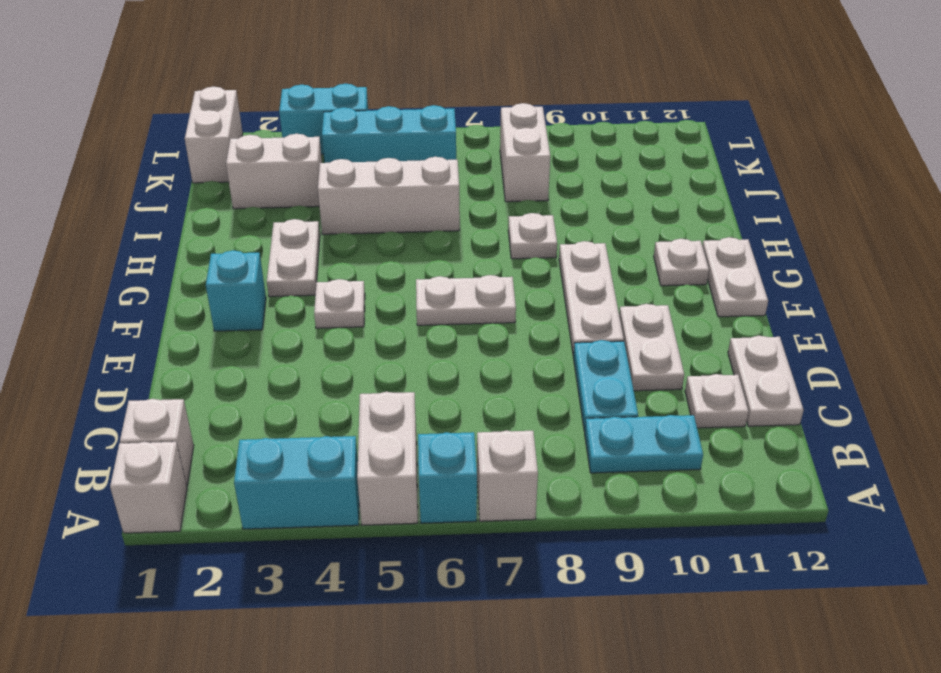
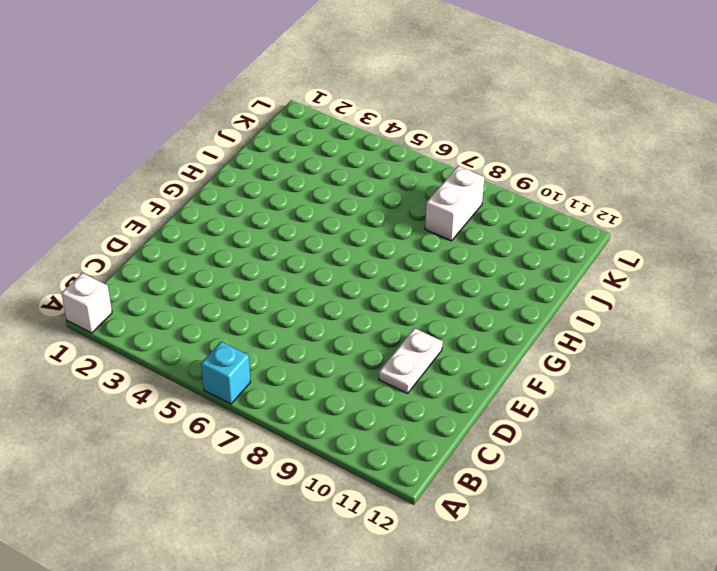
none -> cyan 1x2 brick [234,436,359,529]
none -> white 1x2 brick [357,392,418,525]
none -> white 1x1 brick [477,430,538,521]

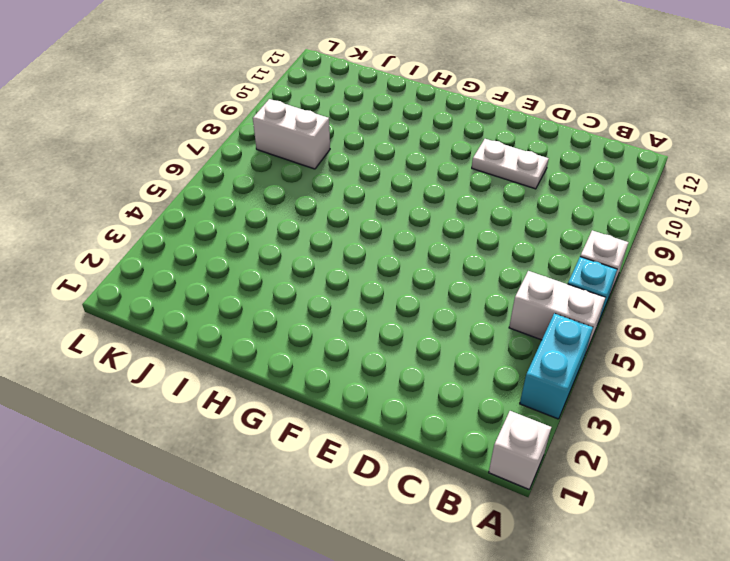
none -> white 1x1 brick [120,399,194,486]
none -> cyan 1x2 plate [585,415,703,473]
none -> cyan 1x2 plate [573,340,638,431]

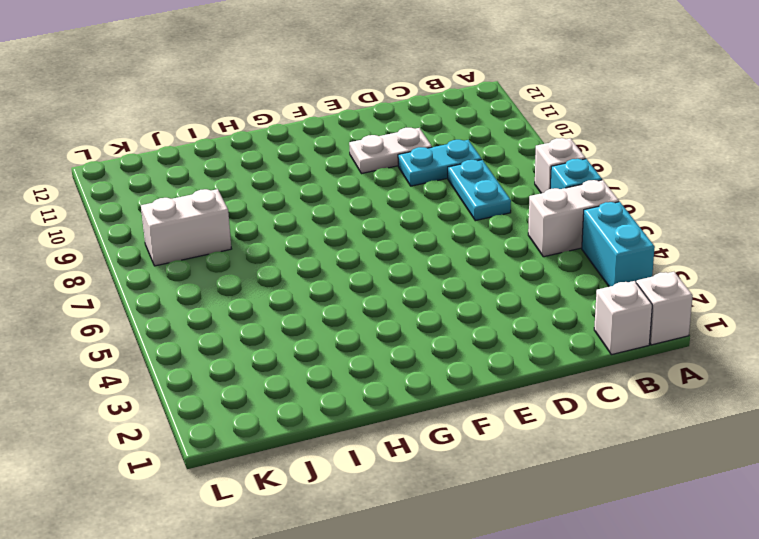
cyan 1x2 plate [448,160,511,221] -> cyan 1x2 plate moved to [585,415,703,473]
none -> white 1x1 plate [685,374,749,428]
none -> white 1x2 plate [728,336,803,426]
none -> white 1x3 plate [559,241,624,356]

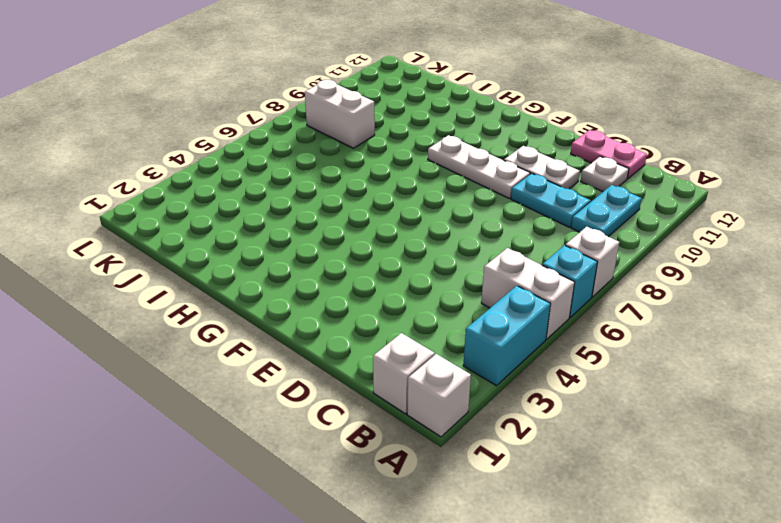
pink 1x2 plate [571,130,647,179] -> white 1x2 plate [728,336,803,426]
none -> cyan 1x1 brick [206,250,266,331]
none -> white 1x1 plate [314,279,365,328]
none -> white 1x2 plate [416,275,516,325]

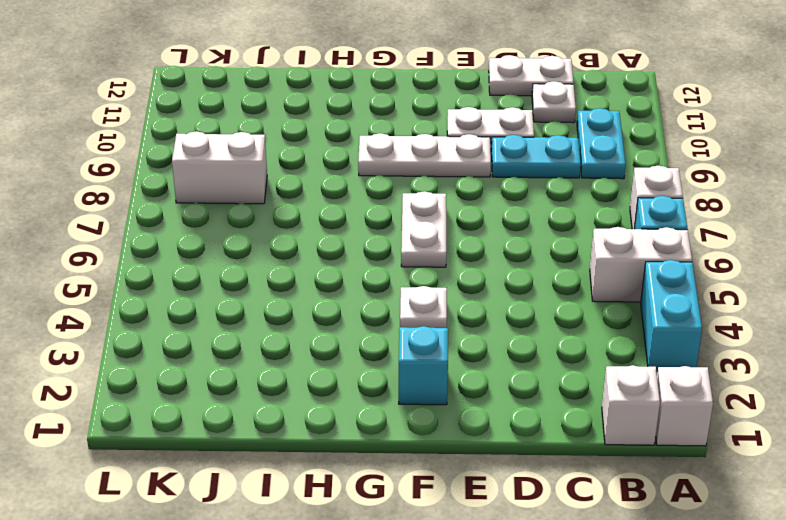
none -> white 1x2 plate [702,237,768,317]
none -> white 1x2 plate [267,219,320,297]
none -> white 1x1 plate [654,239,709,286]

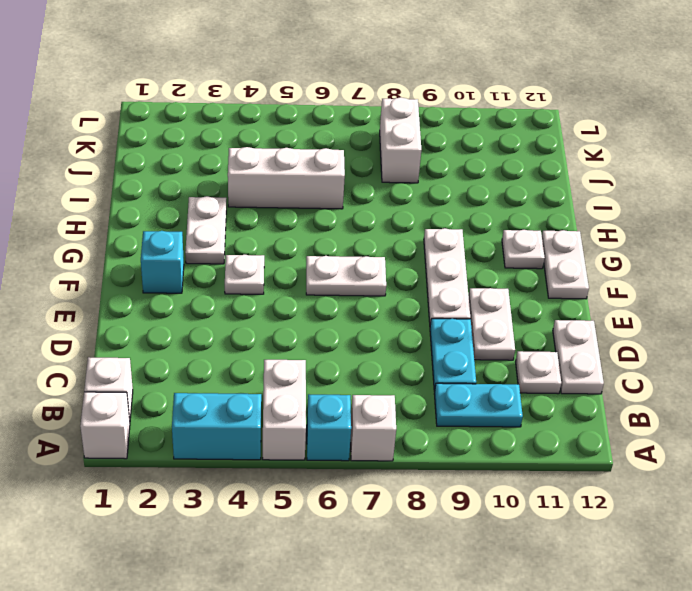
none -> white 1x1 plate [508,213,557,259]
none -> white 1x2 brick [226,134,322,209]
none -> white 1x2 brick [185,87,243,183]

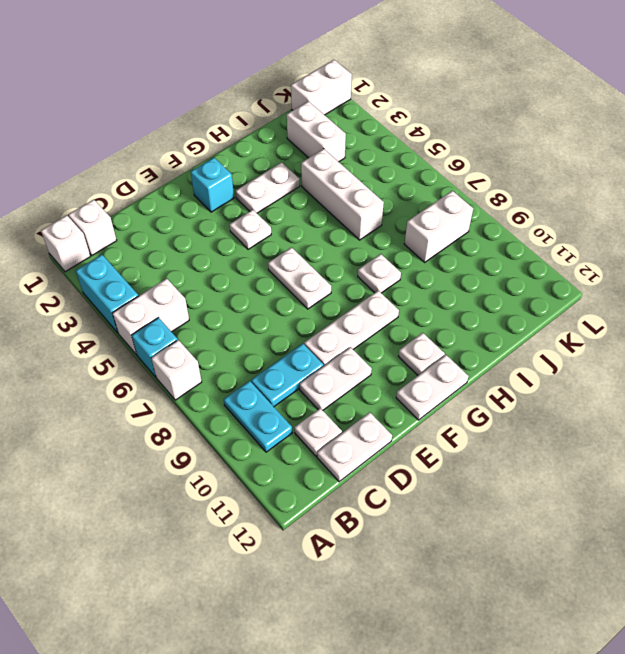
none -> cyan 1x3 brick [322,105,456,163]
none -> cyan 1x2 brick [279,84,368,154]

